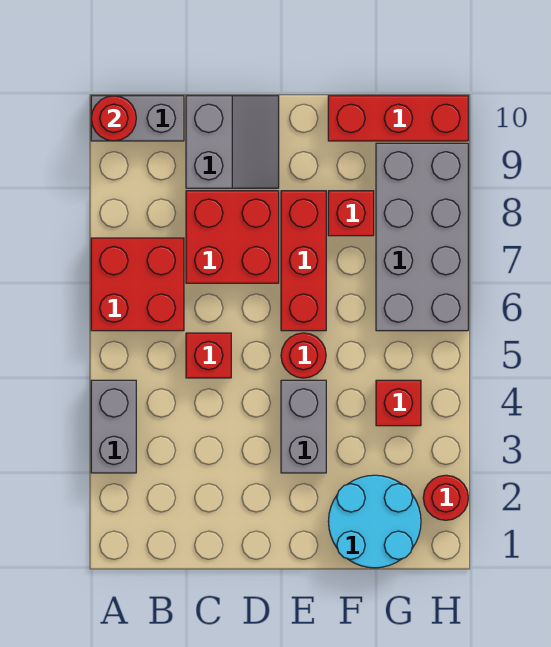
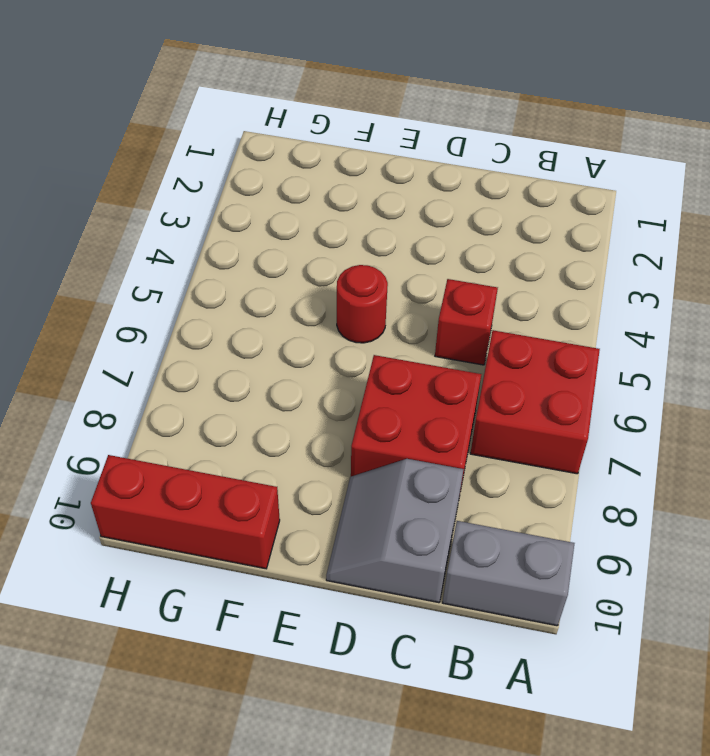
none -> grey 1x2 brick [91,380,136,473]
none -> grey 1x2 brick [281,380,326,473]
none -> red 1x3 brick [281,191,326,331]

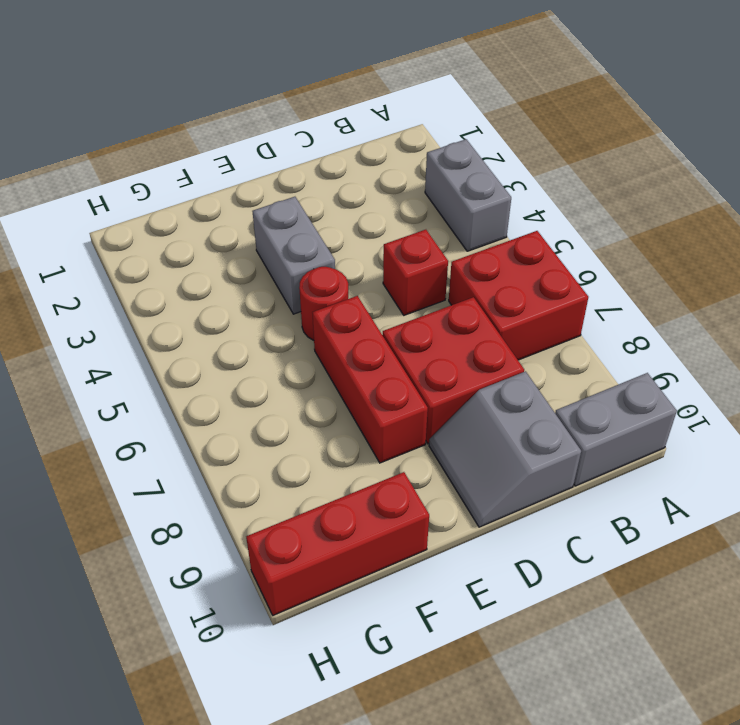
none -> cyan 2x2 round brick [328,475,421,568]
none -> red 1x1 brick [328,191,374,236]
none -> red 1x1 brick [376,380,421,426]

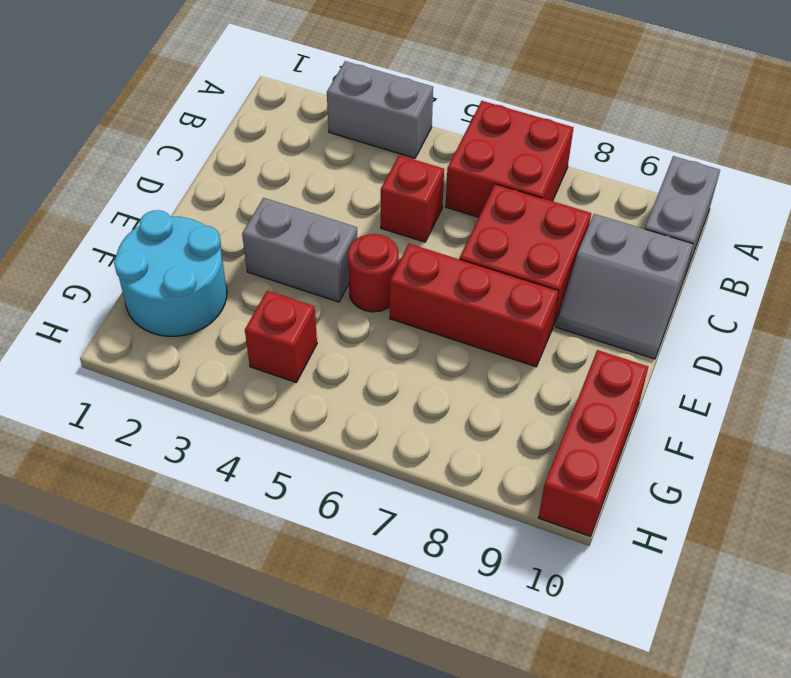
none -> red 1x1 brick [328,191,374,236]
none -> grey 2x4 brick [376,143,468,331]
none -> red 1x1 round brick [423,475,468,520]

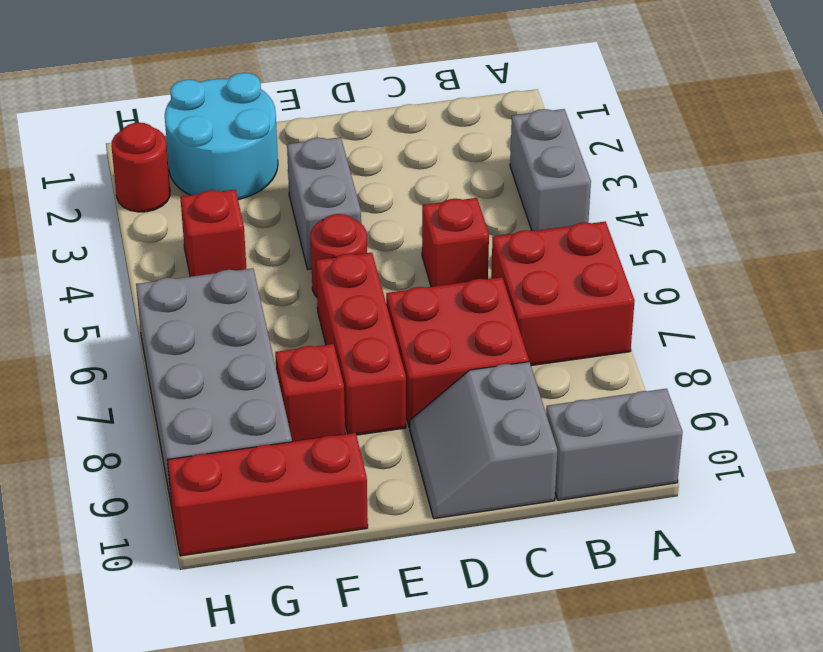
none -> red 1x1 round brick [91,96,136,141]

